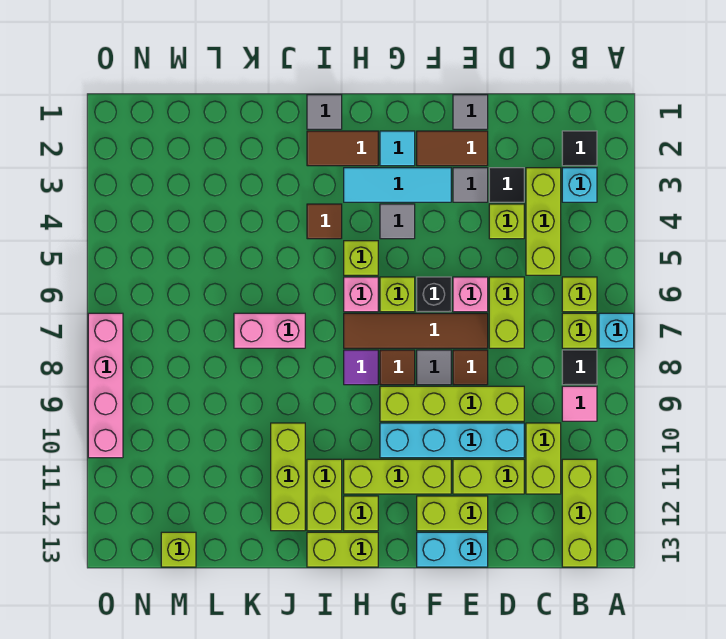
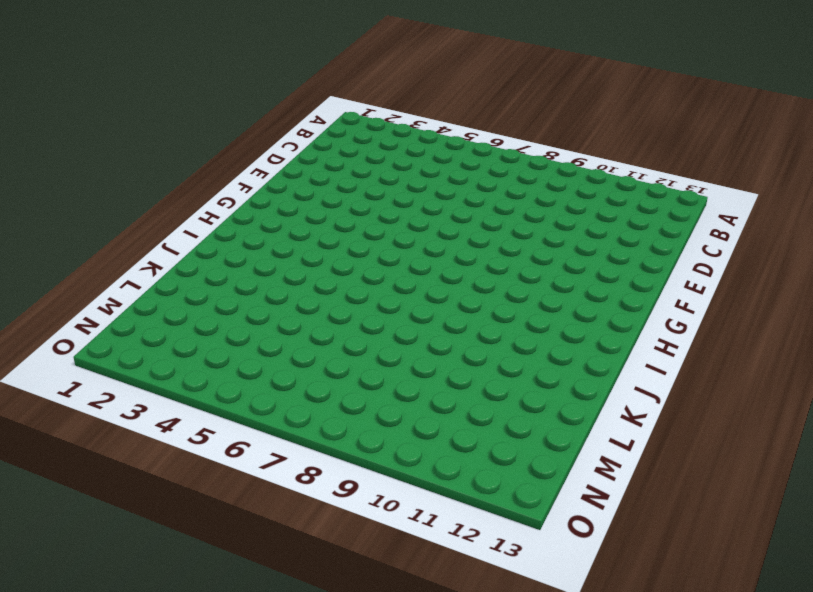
none -> cyan 1x1 brick [599,313,634,348]
none -> black 1x1 tile [562,131,597,166]
none -> cyan 1x1 brick [562,168,597,202]
none -> lime 1x1 brick [562,277,597,312]

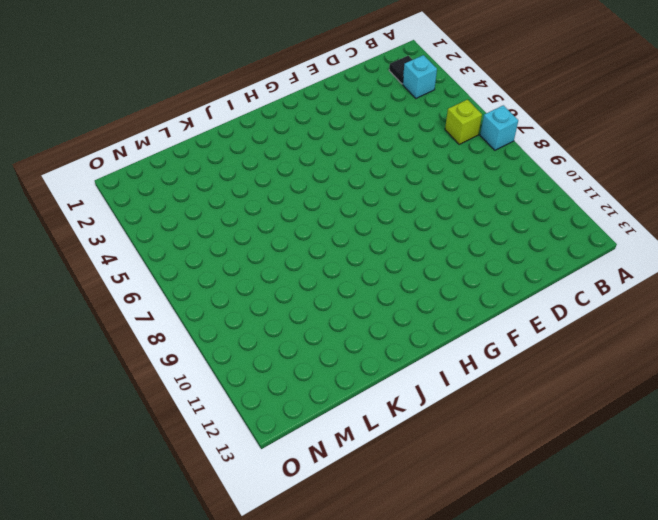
none -> lime 1x1 brick [562,313,597,348]
none -> black 1x1 tile [562,350,597,385]
none -> pink 1x1 tile [562,386,597,421]
none -> lime 1x3 brick [562,459,597,567]

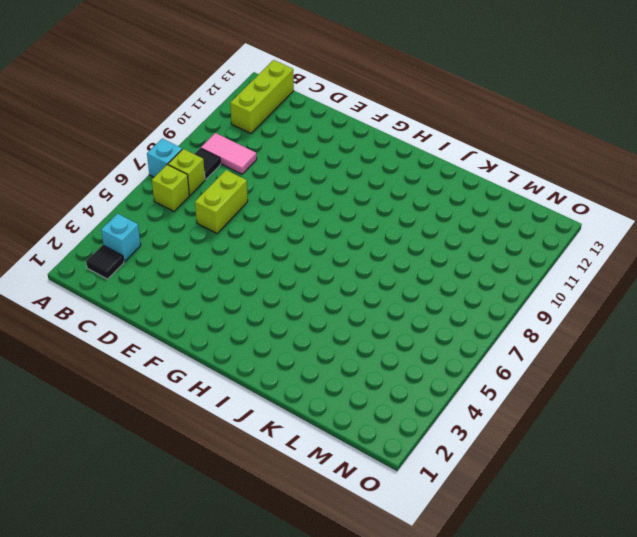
pink 1x2 tile [201,133,257,174] -> pink 1x1 tile [562,386,597,421]
none -> lime 1x3 brick [526,168,561,275]
none -> lime 1x2 brick [526,423,561,494]
none -> black 1x1 tile [489,168,524,202]
none -> lime 1x1 brick [489,204,524,239]

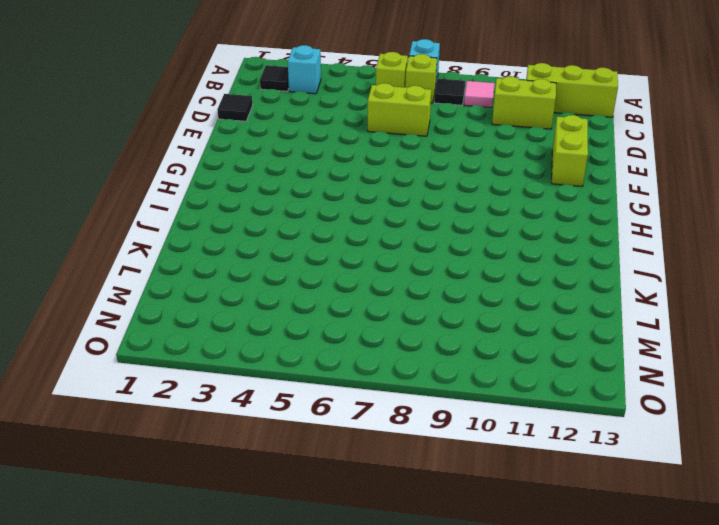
black 1x1 tile [217,94,253,121] -> black 1x1 tile moved to [489,168,524,202]
none -> lime 1x3 brick [526,168,561,275]
none -> lime 1x1 brick [489,204,524,239]
none -> lime 1x4 brick [380,386,524,421]
none -> cyan 1x4 brick [380,423,524,458]

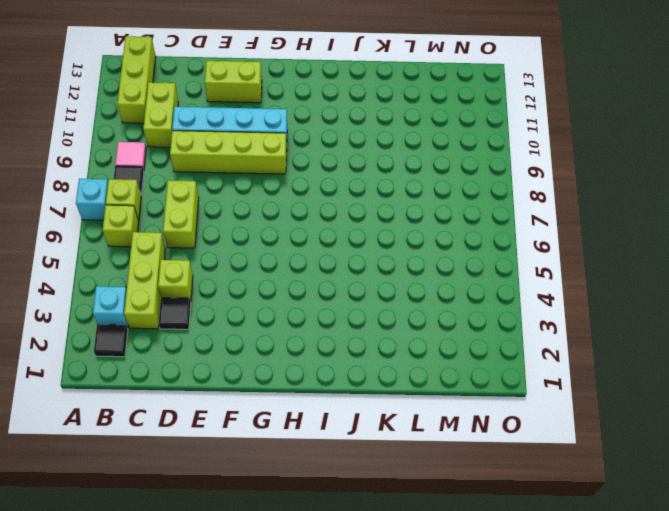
none -> lime 1x2 brick [453,459,524,494]
none -> grey 1x1 tile [453,95,488,129]
none -> brown 1x2 tile [417,131,488,166]
none -> grey 1x1 tile [453,168,488,202]

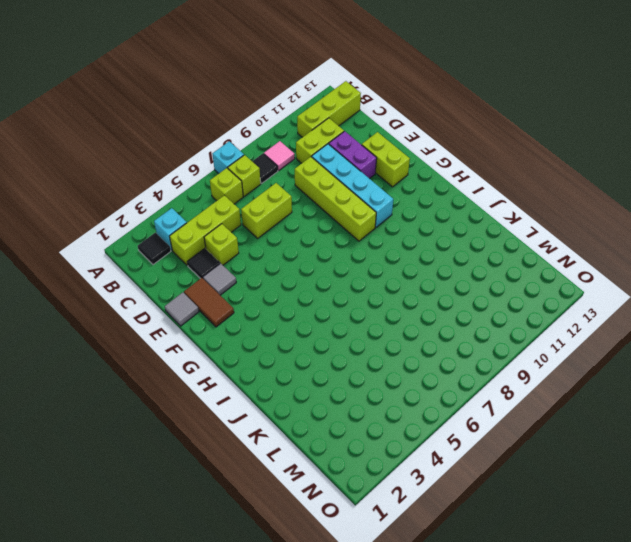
purple 1x2 brick [329,131,377,179] -> lime 1x2 brick [453,459,524,494]
none -> pink 1x1 brick [453,277,488,312]
none -> brown 1x4 tile [344,313,488,348]
none -> brown 1x1 tile [453,350,488,385]
none -> cyan 1x2 brick [417,532,488,567]

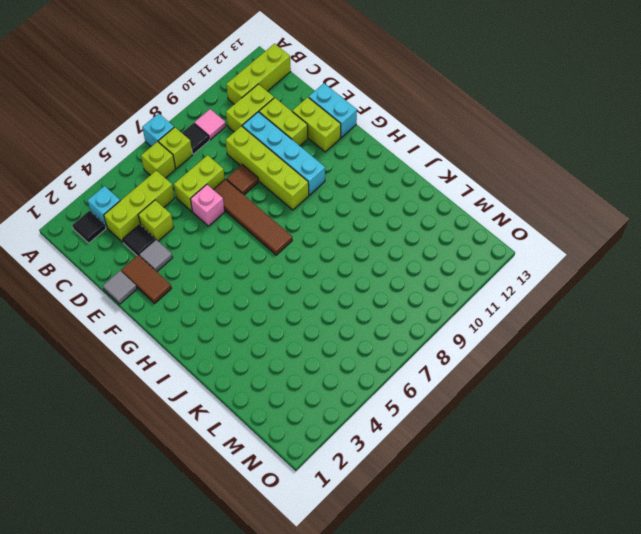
none -> cyan 1x3 tile [344,168,451,202]
none -> black 1x1 brick [417,277,451,312]
none -> grey 1x1 tile [417,350,451,385]
none -> lime 1x3 brick [344,459,451,494]

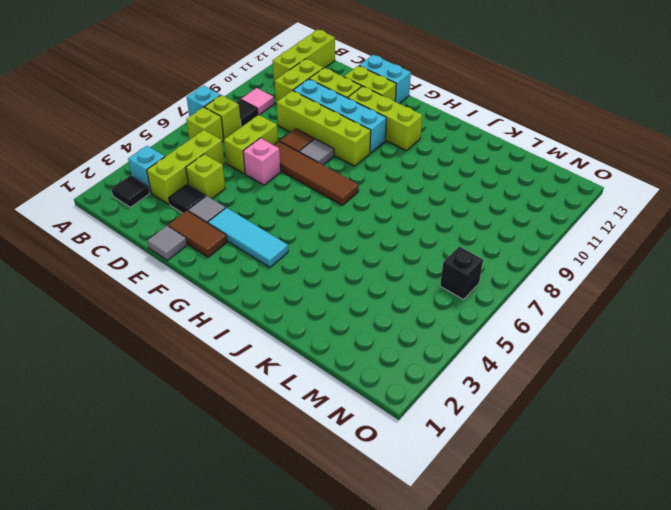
black 1x1 brick [440,246,483,300] -> black 1x1 brick moved to [417,277,451,312]
none -> cyan 1x1 tile [380,131,415,166]
none -> grey 1x1 tile [380,204,415,239]
none -> lime 1x1 brick [380,277,415,312]
none -> brown 1x1 tile [380,350,415,385]

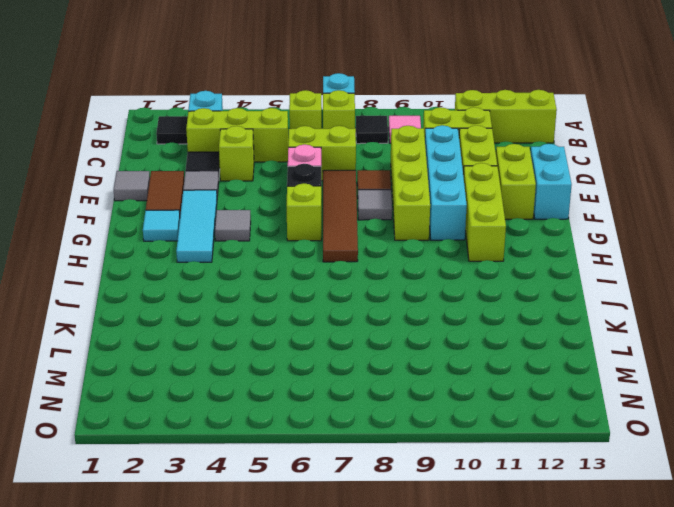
none -> brown 1x1 tile [380,350,415,385]
none -> brown 1x2 tile [307,131,378,166]
none -> lime 1x1 brick [344,241,378,275]
none -> pink 1x1 brick [344,277,378,312]

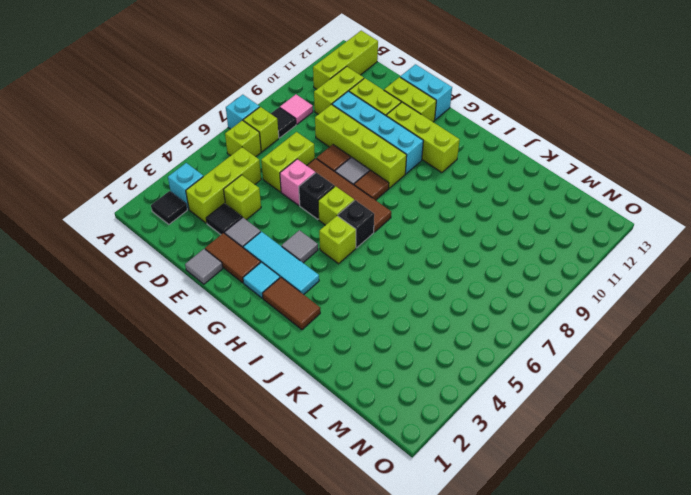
black 1x1 brick [338,200,374,248] -> pink 1x1 brick [344,277,378,312]
none -> purple 1x1 tile [344,350,378,385]
none -> lime 1x1 brick [344,496,378,531]
none -> lime 1x2 brick [307,532,378,567]
none -> grey 1x1 tile [307,95,342,129]

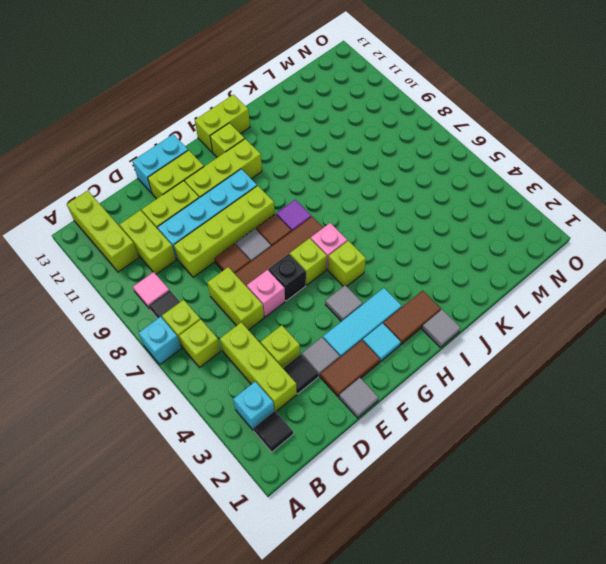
none -> brown 1x1 tile [307,204,342,239]
none -> lime 1x2 brick [307,459,342,531]
none -> pink 1x2 brick [234,313,305,348]
none -> lime 1x3 brick [271,423,305,531]

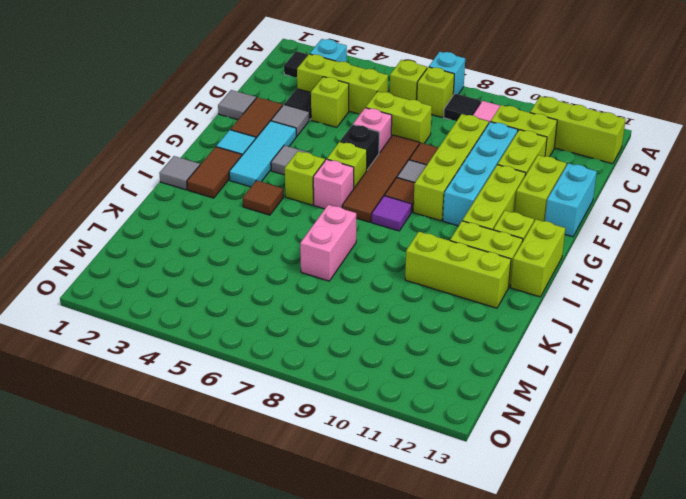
none -> lime 1x1 brick [161,532,196,567]
none -> pink 1x4 brick [88,313,123,458]

